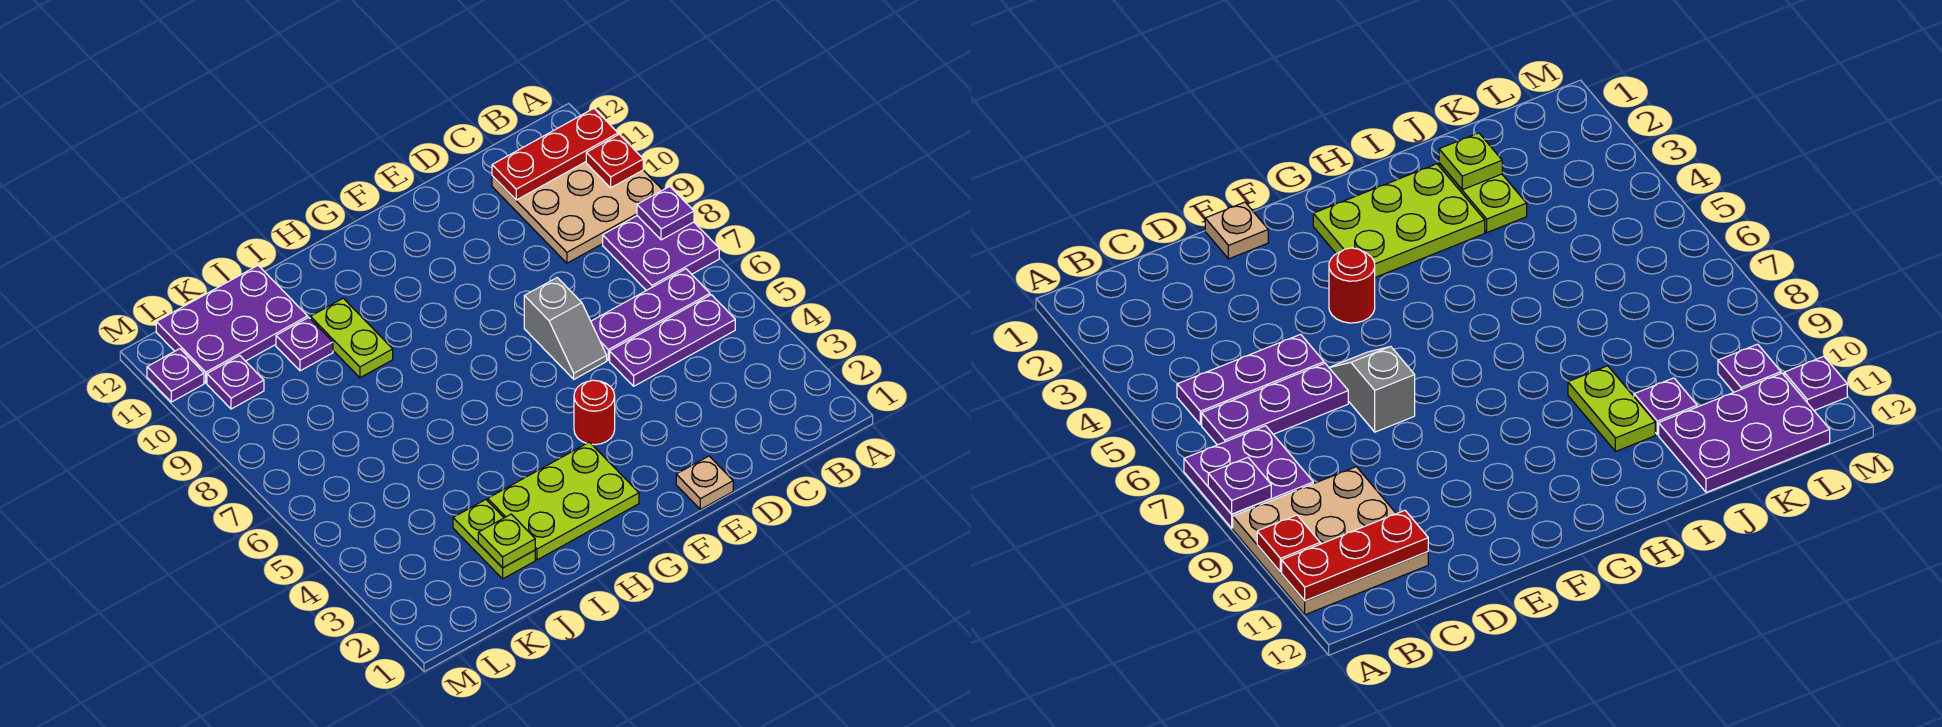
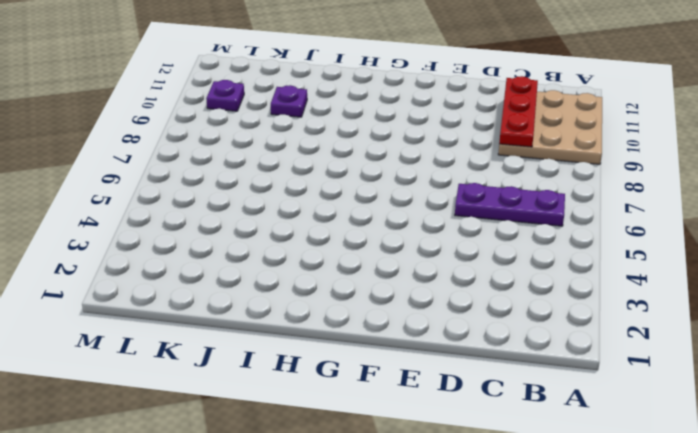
red 1x3 plate [499,76,538,147] -> red 1x3 plate turned to [492,108,618,200]
none -> purple 2x2 plate [603,216,719,290]
none -> purple 1x3 plate [610,295,735,386]
none -> tan 1x1 plate [676,456,733,509]

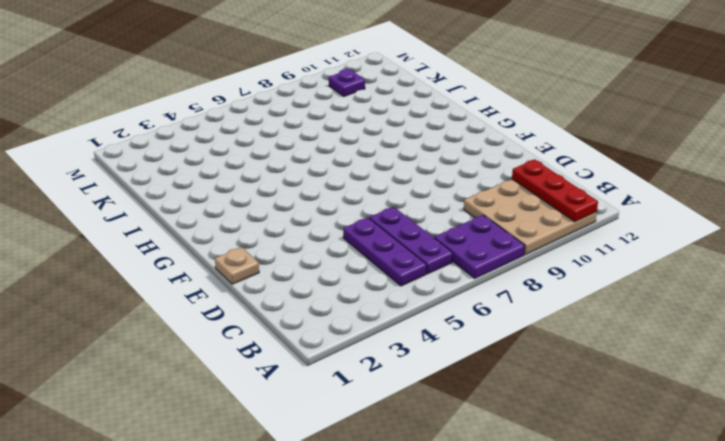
none -> grey 1x2 slope [524,278,607,379]
none -> red 1x1 round brick [574,380,615,445]
none -> lime 2x3 plate [488,442,639,560]

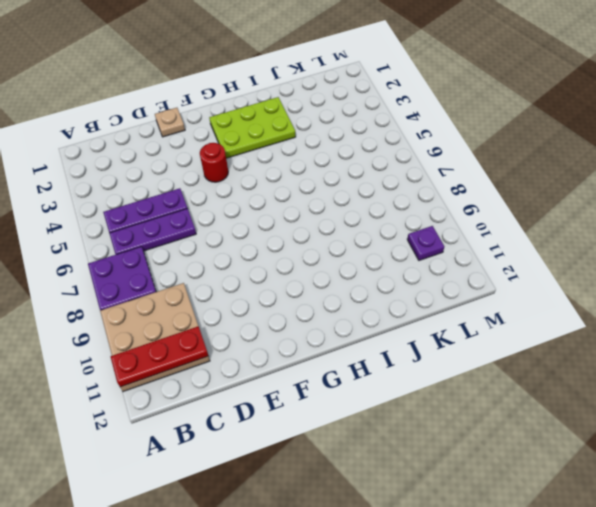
none -> grey 1x2 slope [524,278,607,379]
none -> lime 1x2 plate [310,298,393,378]
none -> lime 1x2 plate [453,500,535,579]

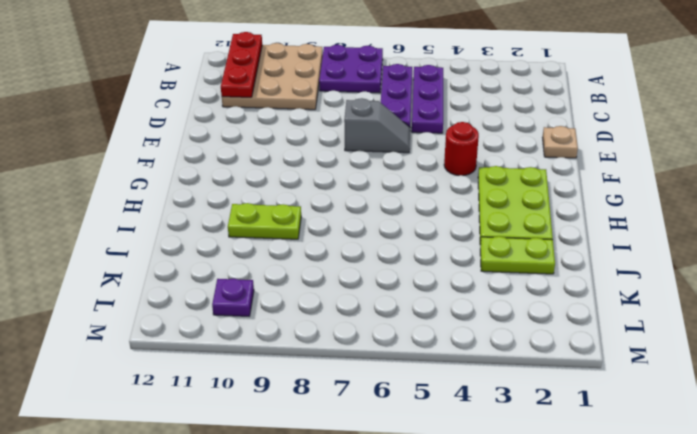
none -> purple 1x1 plate [276,317,333,371]
none -> purple 2x3 plate [156,266,308,383]
none -> purple 1x1 plate [147,349,204,402]

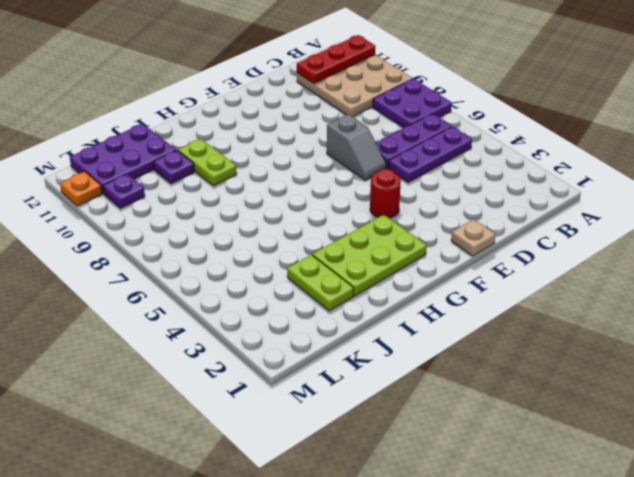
orange 1x1 plate [60,172,102,206] -> purple 1x1 plate [147,349,204,402]
none -> purple 1x1 plate [637,186,694,240]
none -> red 1x1 plate [586,134,643,188]
none -> lime 1x1 plate [478,514,535,568]

